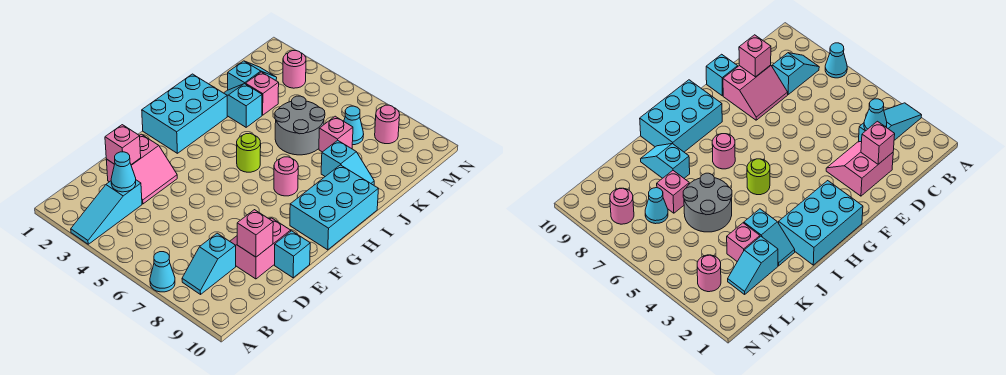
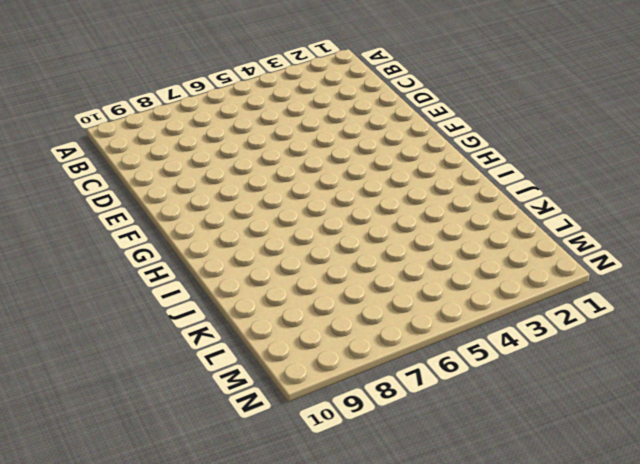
none -> cyan 1x3 slope [71,180,142,244]
none -> cyan 1x1 cone [150,252,175,292]
none -> cyan 1x2 slope [182,233,236,294]

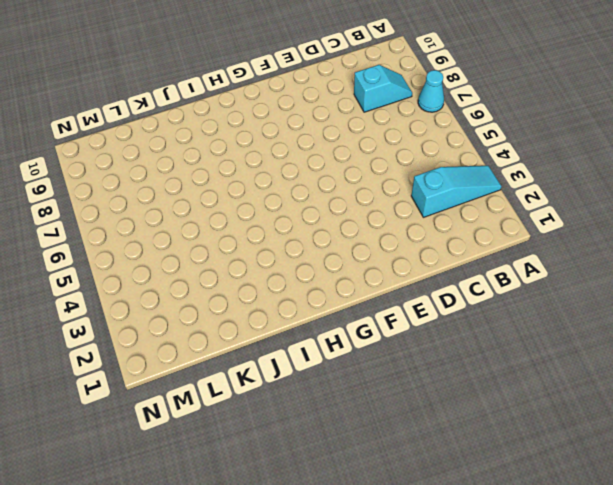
none -> pink 2x2 slope [106,134,177,204]
none -> pink 2x2 slope [230,218,291,279]
none -> cyan 1x1 brick [275,231,310,278]

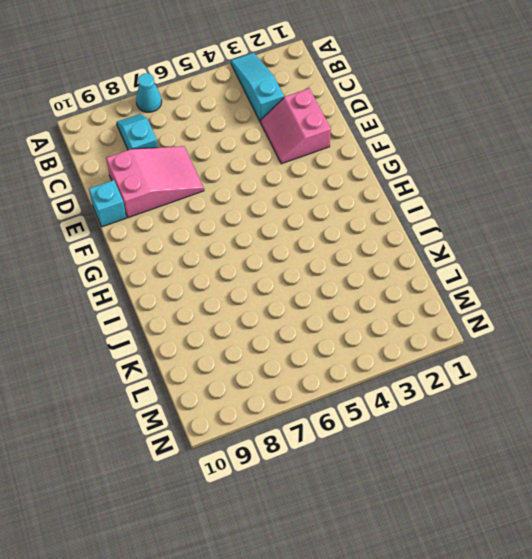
pink 2x3 slope [106,146,204,218] -> pink 2x2 slope [230,218,291,279]
none -> cyan 2x3 brick [142,74,227,153]
none -> cyan 2x3 brick [290,165,378,250]
none -> lime 1x1 round brick [237,133,261,172]

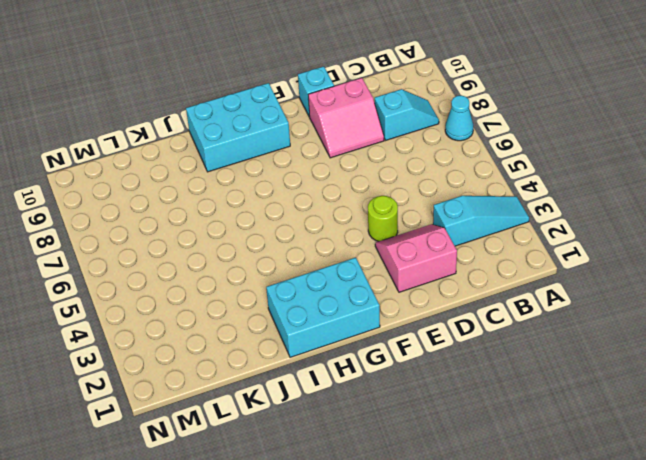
lime 1x1 round brick [368,196,398,241] -> lime 1x1 round brick moved to [237,133,261,172]
none -> pink 1x1 round brick [274,157,298,196]
none -> cyan 1x2 slope [224,84,262,127]
none -> grey 2x2 round brick [275,96,325,155]

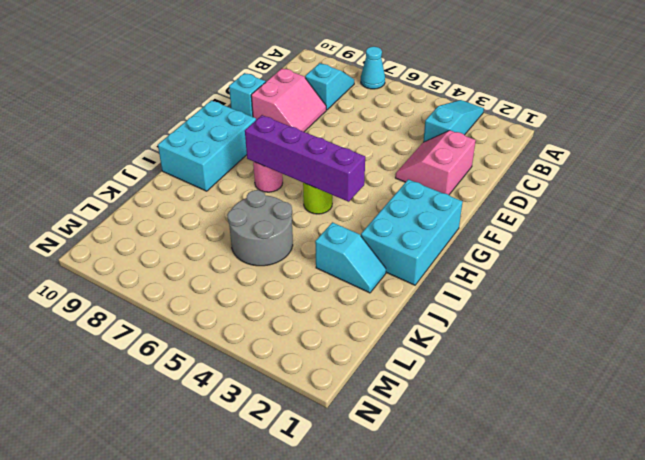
purple 1x4 brick [245,115,365,202] -> none
none -> cyan 1x2 slope [321,140,374,185]
none -> cyan 1x2 slope [228,61,277,90]
none -> pink 1x1 brick [246,72,279,115]

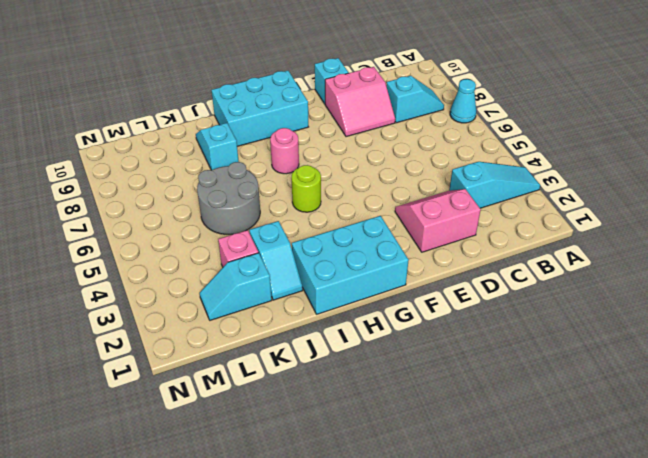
none -> pink 1x1 brick [319,116,353,152]
none -> cyan 1x1 cone [344,106,364,145]
none -> pink 1x1 round brick [283,51,306,88]

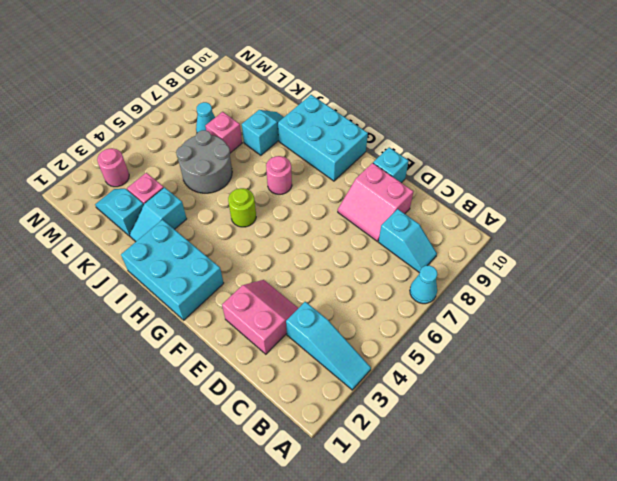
none -> pink 1x1 round brick [375,105,400,144]
none -> cyan 1x1 cone [111,152,136,192]
none -> pink 1x1 brick [105,125,141,164]

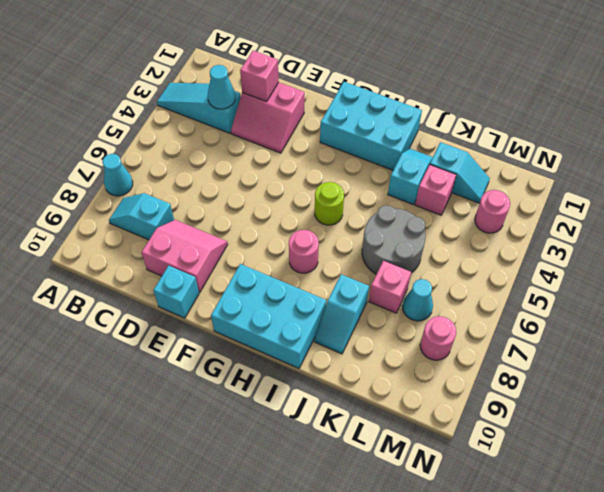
none -> pink 1x1 brick [237,210,273,257]

